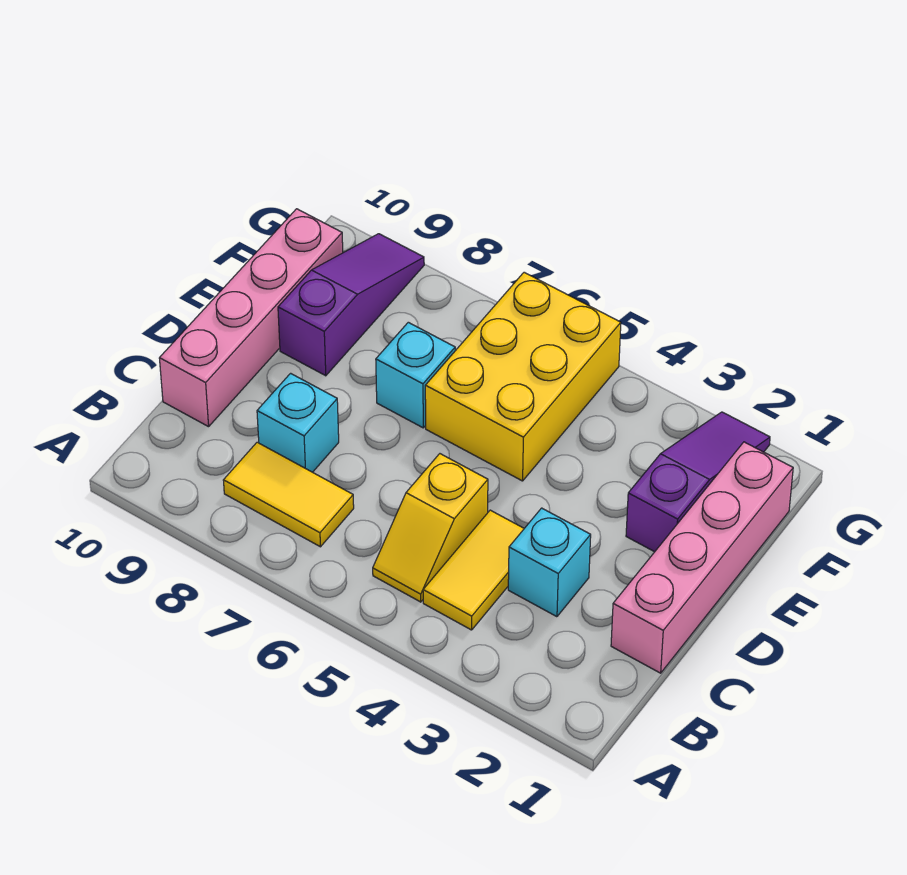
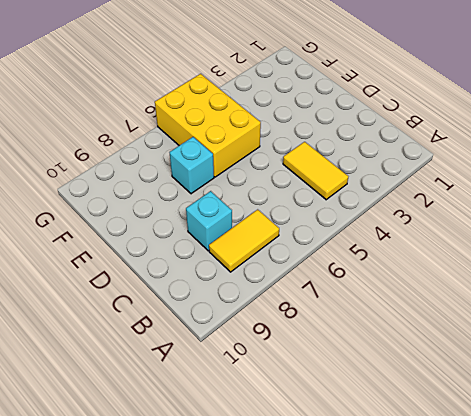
none -> yellow 1x2 slope [373,454,488,602]
none -> pink 1x4 brick [611,442,793,673]

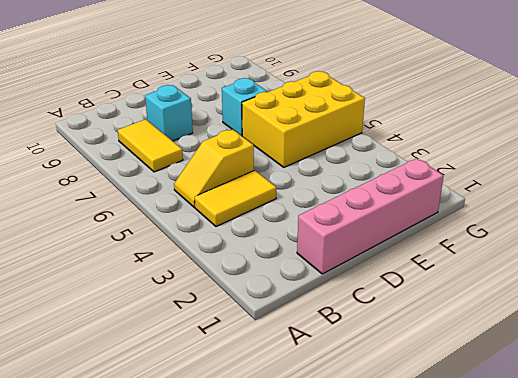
none -> cyan 1x1 brick [508,508,591,617]
none -> pink 1x4 brick [159,209,343,427]

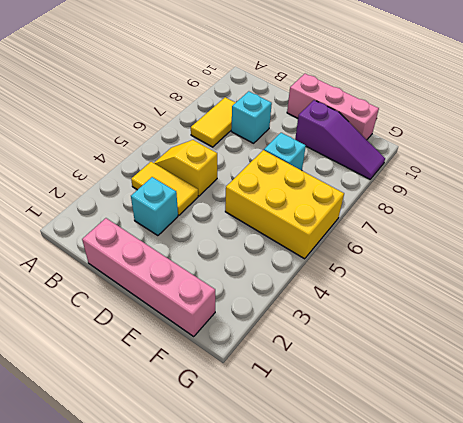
pink 1x3 brick [287,74,379,140] -> pink 1x4 brick [159,209,343,427]
none -> purple 1x3 slope [626,412,770,552]

